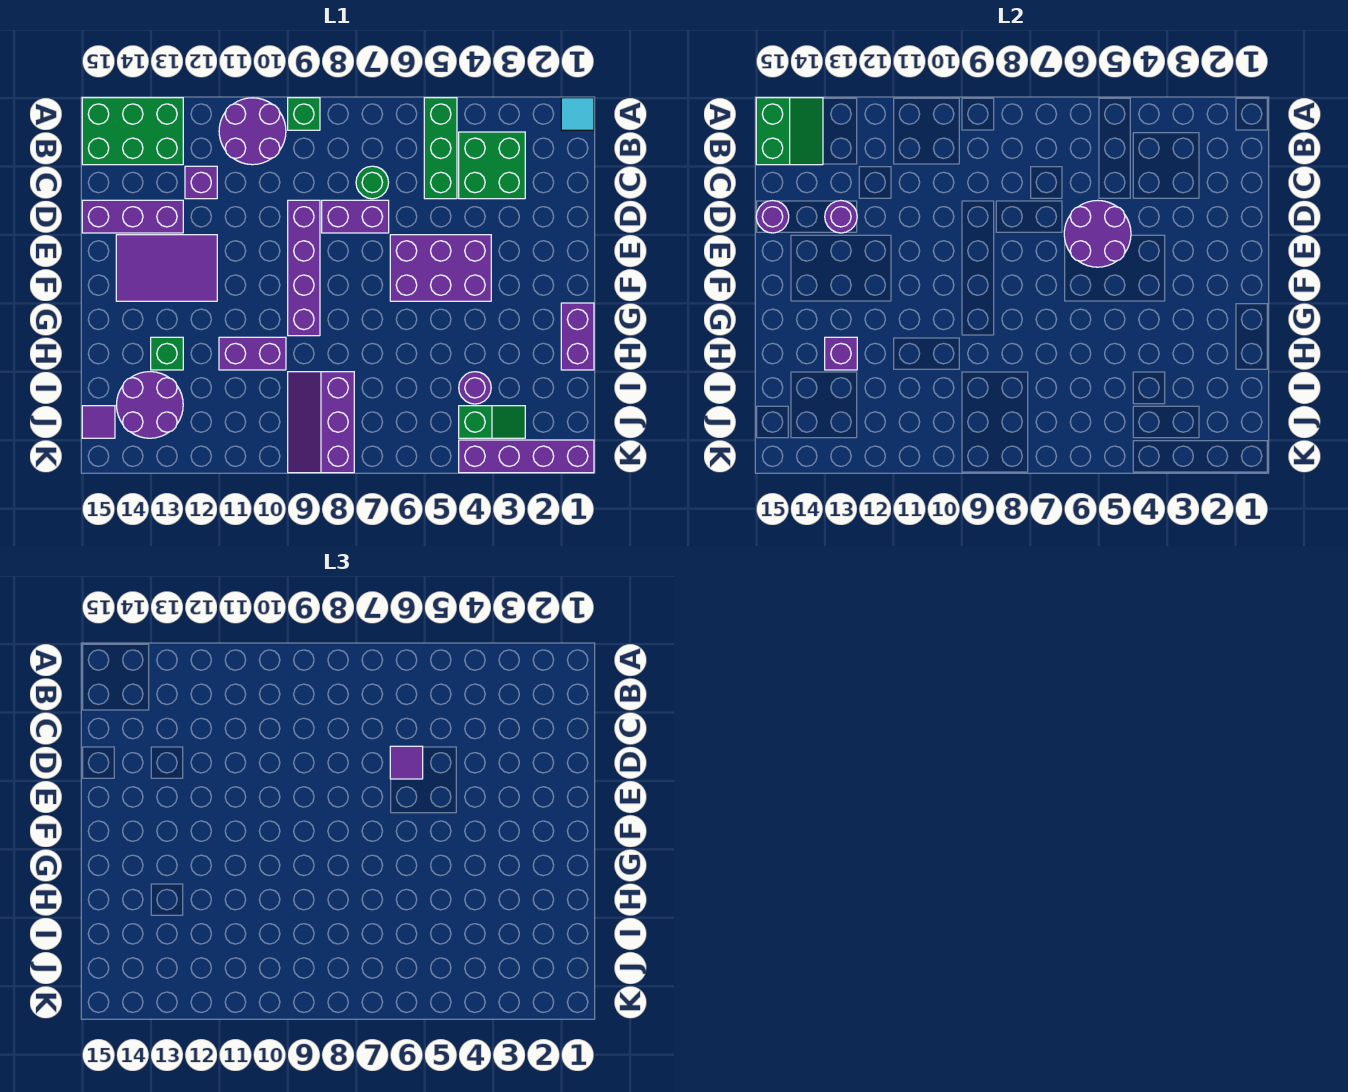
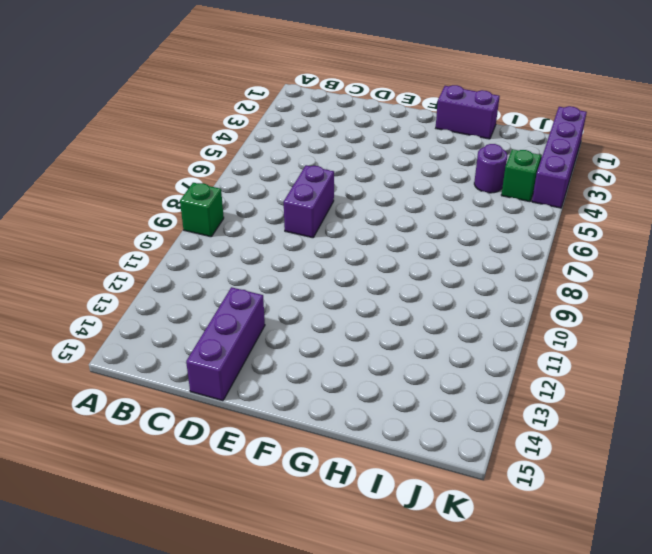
none -> cyan 1x1 tile [561,98,594,130]
none -> green 1x3 brick [424,98,457,199]
none -> purple 2x2 round brick [219,98,286,165]

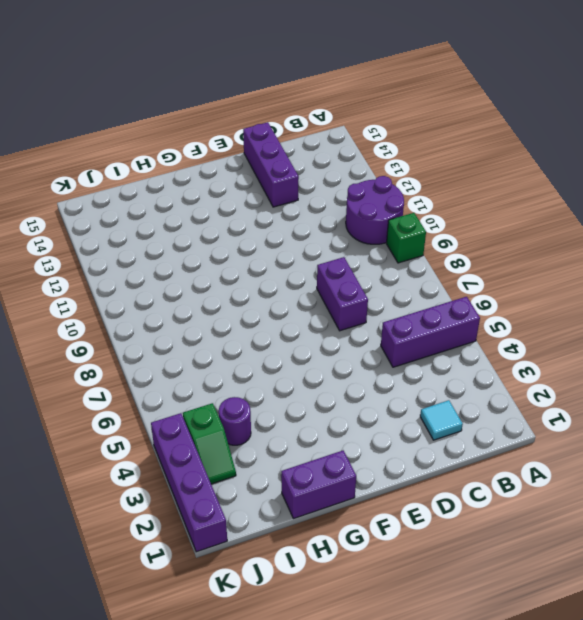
purple 1x3 brick [381,297,480,367] -> green 1x3 brick [424,98,457,199]
cyan 1x1 tile [420,400,463,440] -> cyan 1x1 tile moved to [561,98,594,130]
none -> green 2x3 brick [82,98,183,165]
none -> green 2x2 brick [459,132,525,199]
none -> green 1x1 round brick [356,166,389,199]

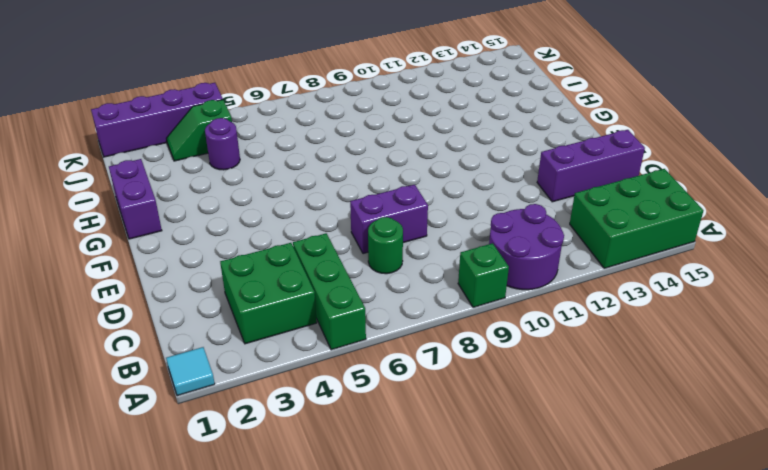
none -> purple 1x1 brick [185,166,217,199]
none -> purple 1x4 brick [288,200,320,336]
none -> purple 2x3 brick [390,235,491,301]

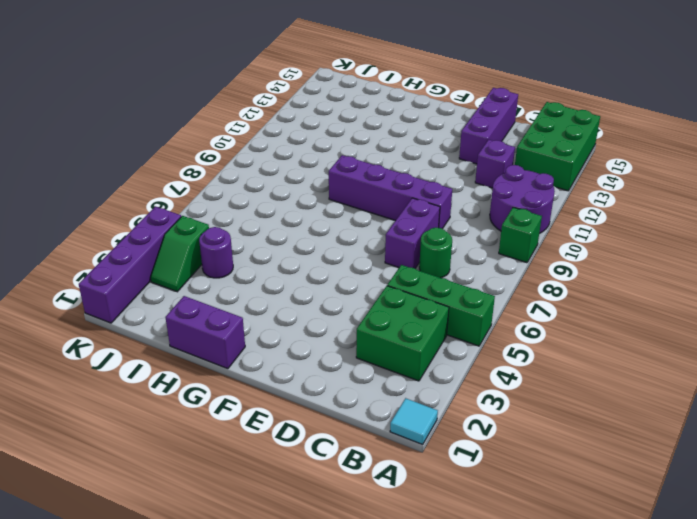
none -> purple 2x3 brick [390,235,491,301]
none -> purple 2x3 tile [116,235,217,301]
none -> purple 1x2 brick [219,337,286,370]

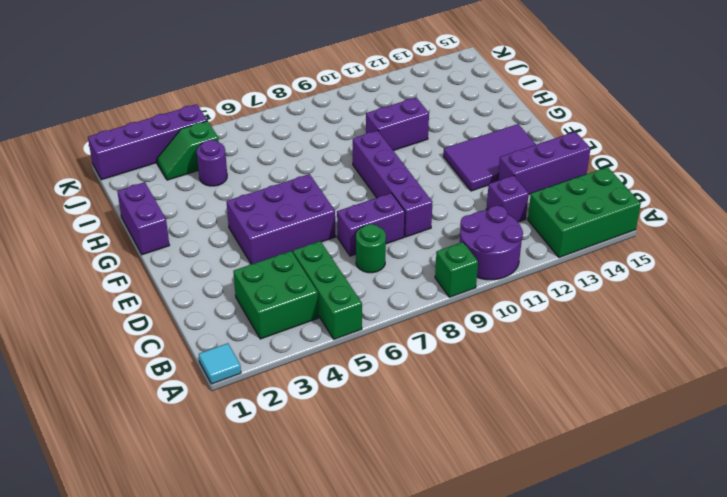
none -> green 1x1 brick [151,337,183,370]
none -> purple 2x3 slope [288,372,354,473]
none -> purple 2x2 round brick [117,372,183,438]

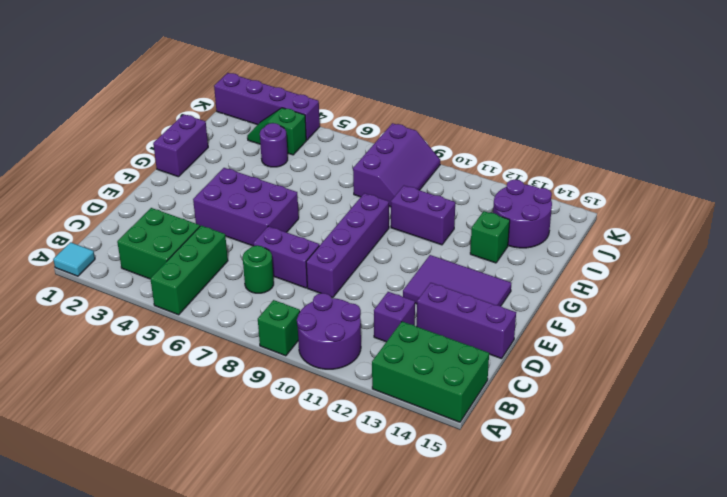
none -> purple 1x1 tile [82,406,115,438]
none -> green 2x2 slope [756,98,823,165]
none -> purple 2x2 round brick [1064,200,1131,267]

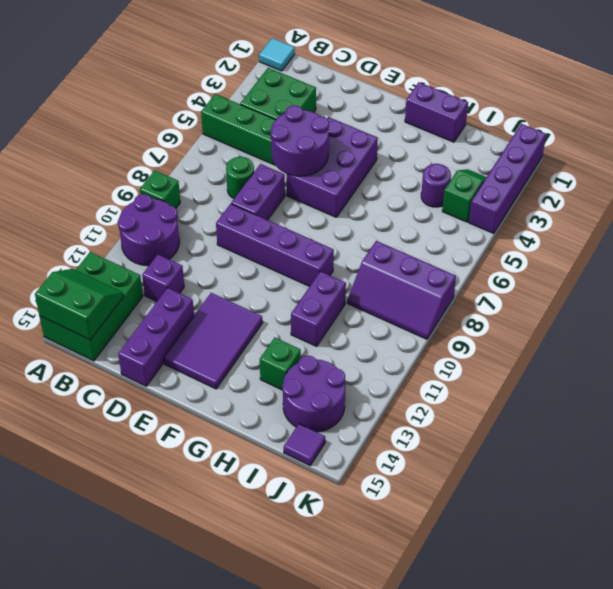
none -> purple 1x1 round brick [825,201,857,233]
none -> purple 1x1 round brick [756,201,789,233]
none -> purple 1x1 brick [825,337,857,370]

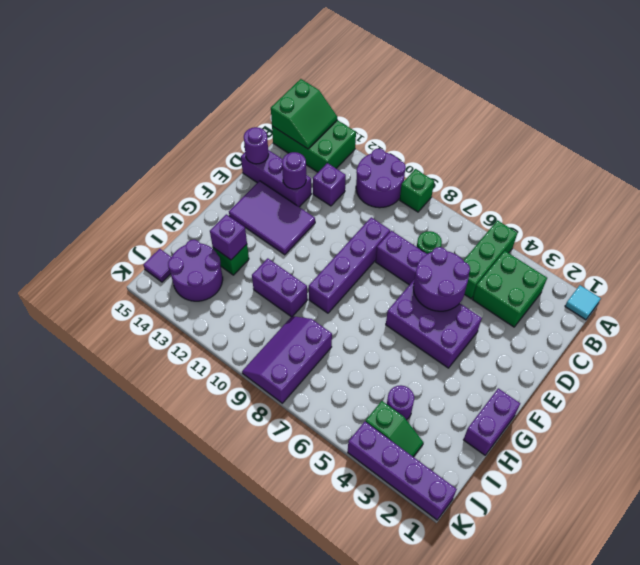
none -> purple 1x1 tile [390,746,423,779]

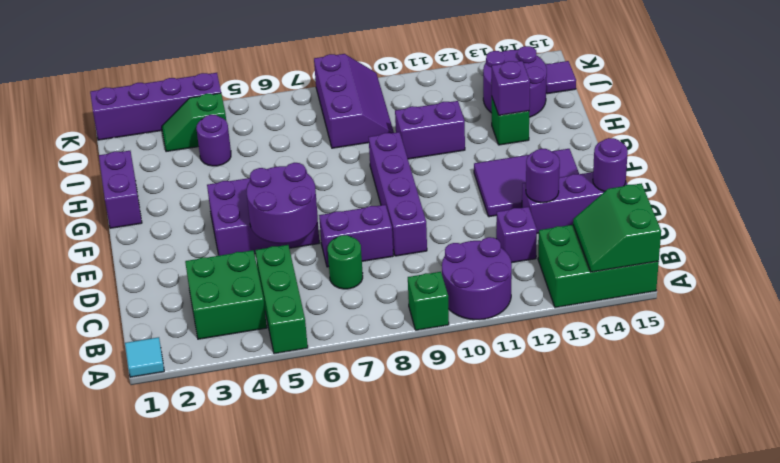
none -> purple 1x1 tile [390,746,423,779]

